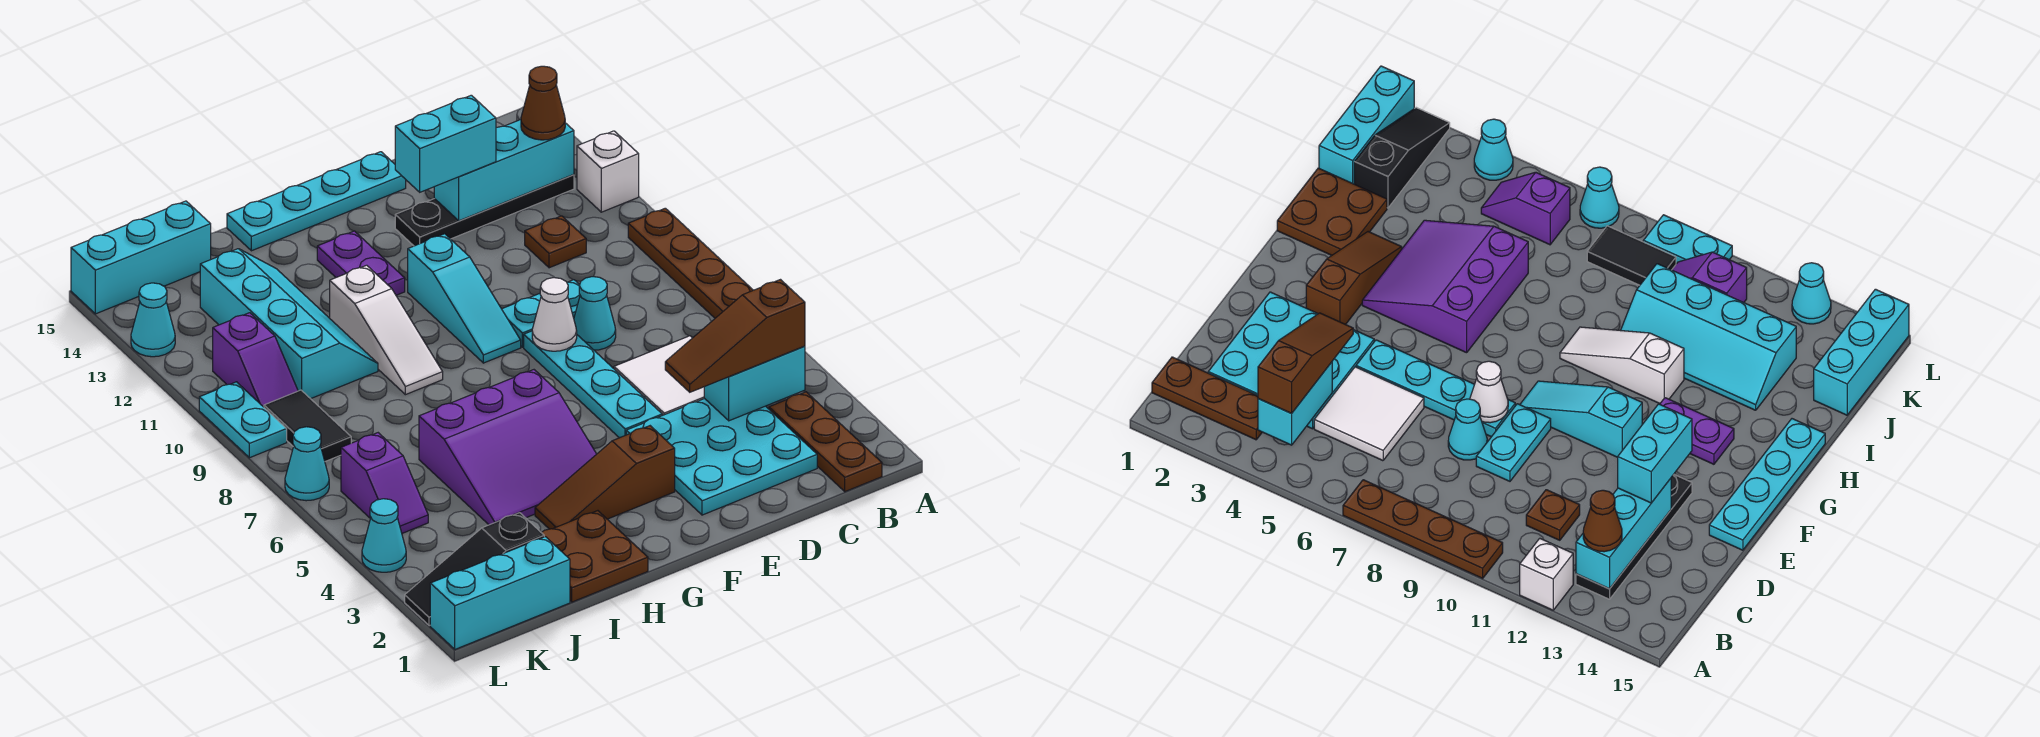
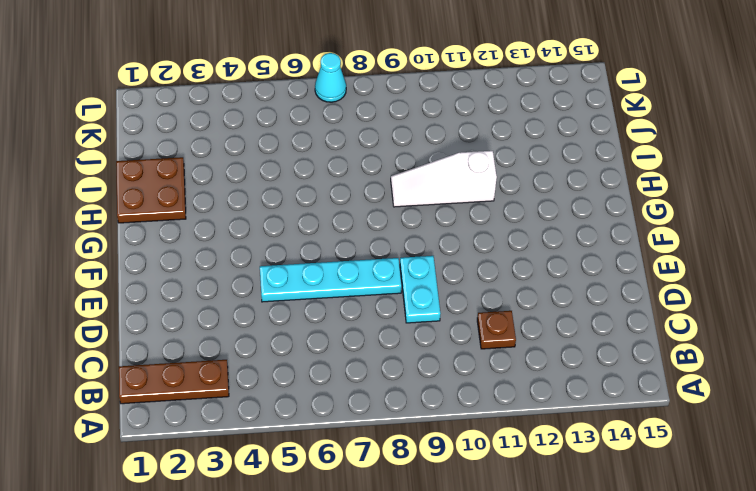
none -> brown 1x4 plate [628,208,753,318]
none -> white 1x1 brick [577,131,639,212]
none -> black 1x4 plate [395,175,574,246]
none -> cyan 3x3 plate [626,399,817,515]

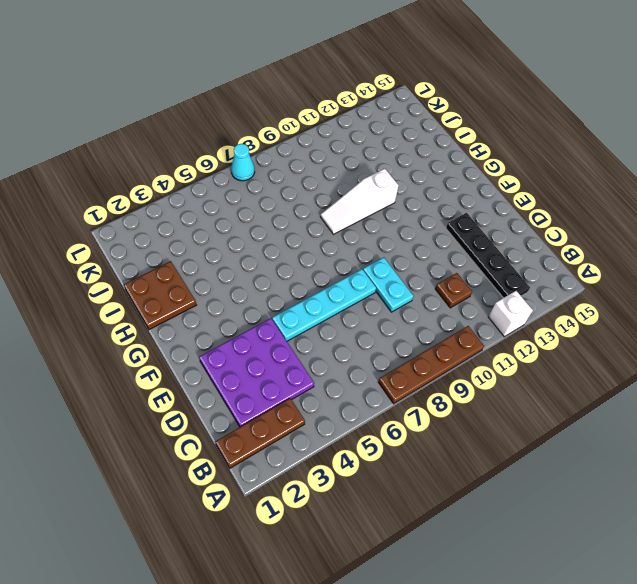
purple 3x3 plate [199,318,314,427] -> cyan 3x3 plate [626,399,817,515]
none -> white 2x2 tile [614,336,705,415]
none -> cyan 1x1 cone [574,277,616,350]
none -> cyan 1x4 plate [227,152,406,251]
none -> brown 1x3 slope [535,426,675,529]

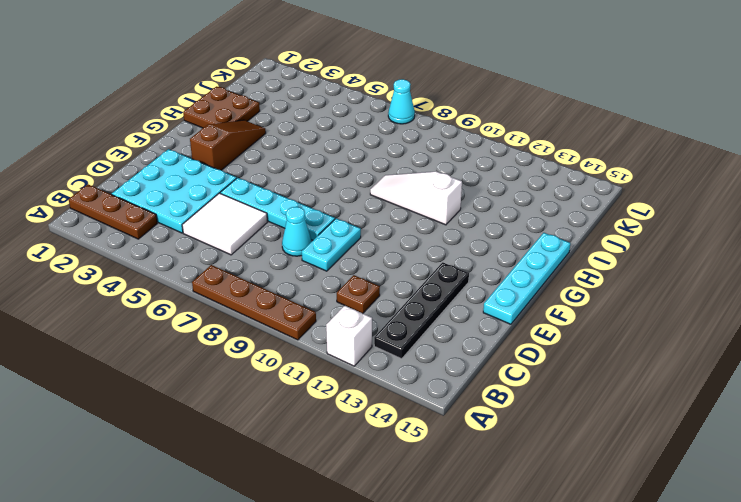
none -> cyan 1x3 slope [408,234,521,363]
none -> purple 3x3 slope [419,370,596,525]
none -> purple 1x2 plate [317,231,405,295]
none -> cyan 2x4 slope [200,249,378,399]

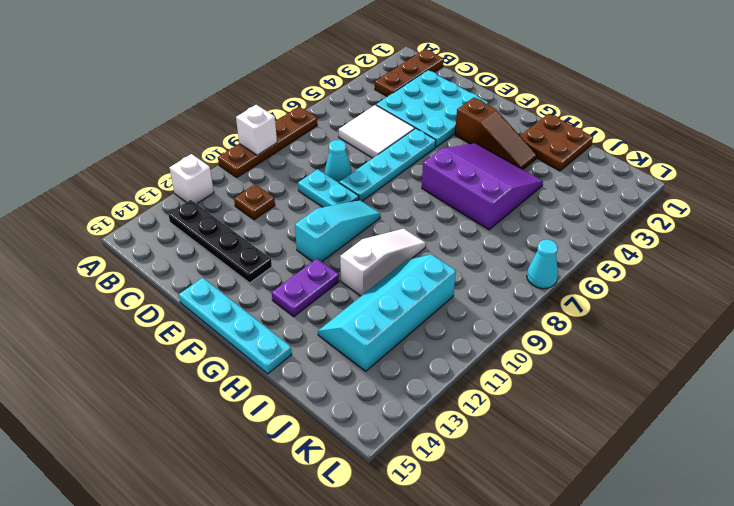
white 1x1 brick [236,105,277,155] -> none
none -> cyan 1x3 brick [430,537,570,649]
none -> black 1x3 slope [405,513,544,626]
none -> cyan 1x3 brick [71,201,211,314]
none -> purple 1x2 slope [341,433,428,533]

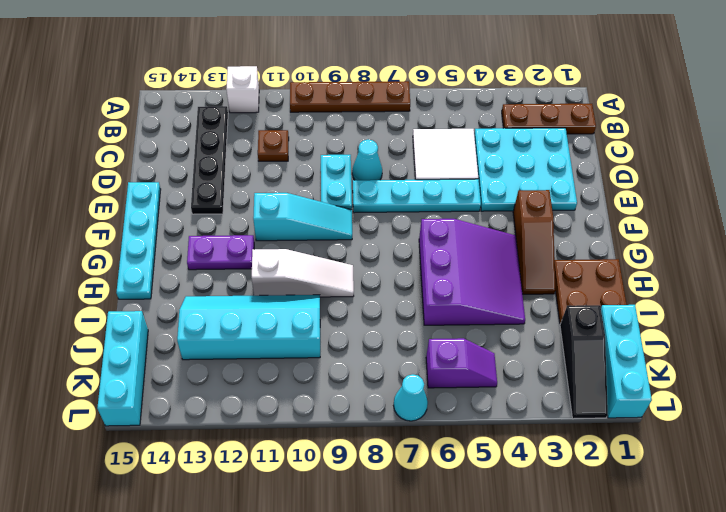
none -> black 1x2 tile [264,390,351,461]
none -> purple 1x2 slope [213,313,298,407]
none -> cyan 1x1 cone [362,499,406,572]
none -> cyan 1x2 plate [199,382,287,458]

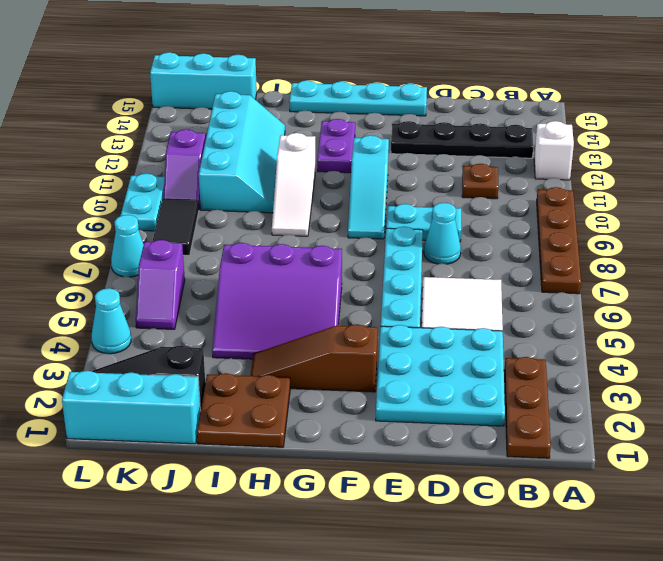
none -> cyan 1x1 cone [131,283,175,357]
none -> cyan 1x2 brick [704,346,805,421]
none -> cyan 1x3 brick [434,120,574,221]
none -> white 1x1 cone [532,278,577,351]

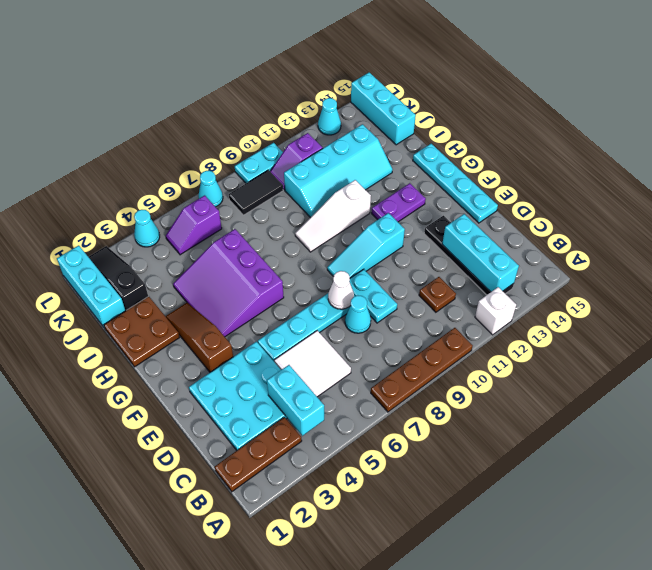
none -> brown 1x3 slope [665,280,805,392]
none -> brown 1x1 cone [521,66,565,140]
none -> cyan 1x2 brick [395,95,496,192]

